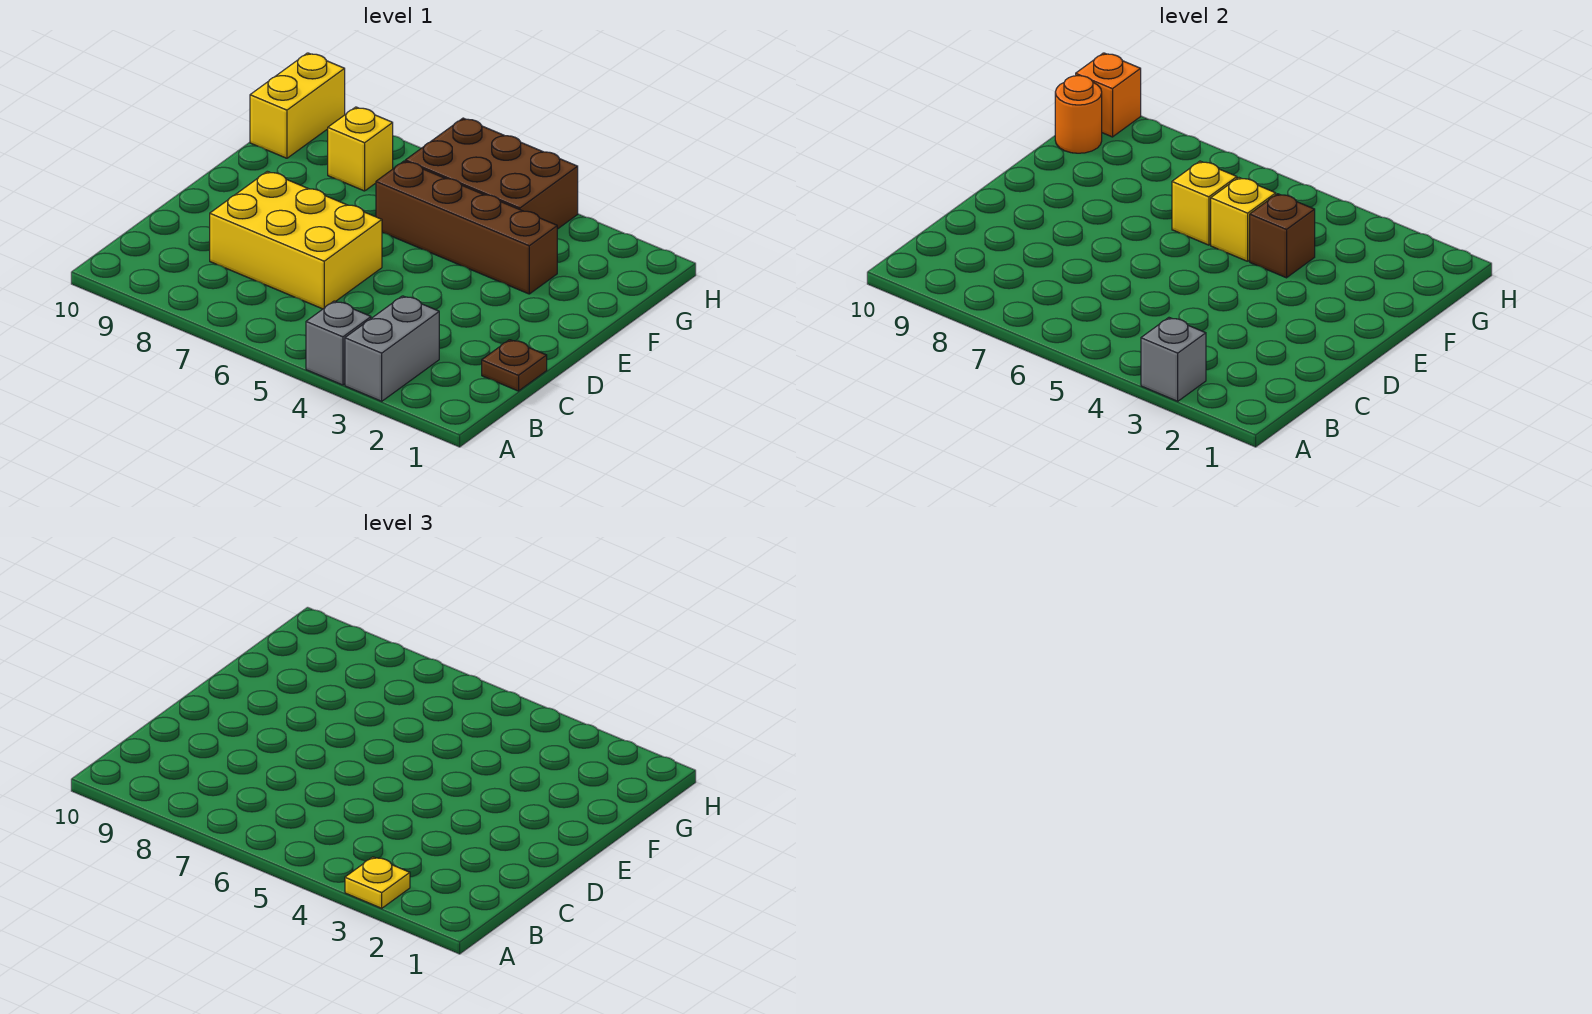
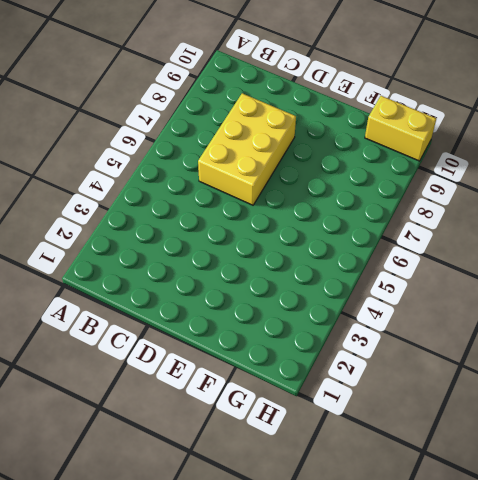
none -> grey 1x2 brick [345,296,439,401]
none -> grey 1x1 brick [306,301,371,385]
none -> brown 1x1 plate [482,340,547,391]

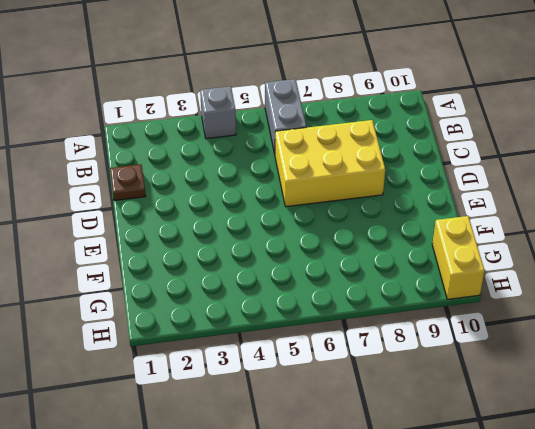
grey 1x2 brick [265,79,306,154] -> grey 1x2 brick moved to [345,296,439,401]
none -> brown 1x4 brick [376,161,557,294]
none -> brown 2x3 brick [405,118,578,229]
none -> yellow 1x1 brick [328,107,393,191]

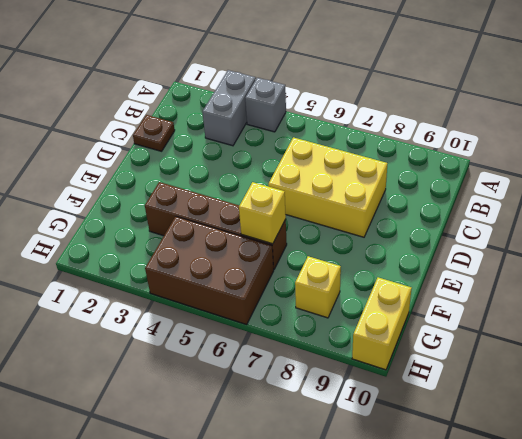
none -> grey 1x1 brick [1141,318,1206,401]
none -> brown 1x1 brick [1250,194,1315,278]
none -> yellow 1x1 brick [1211,178,1276,261]

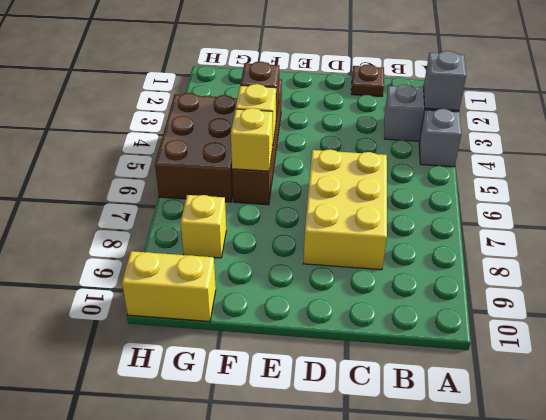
none -> orange 1x1 round brick [1055,76,1102,153]
none -> orange 1x1 brick [1076,53,1141,137]
none -> yellow 1x1 plate [345,857,410,908]

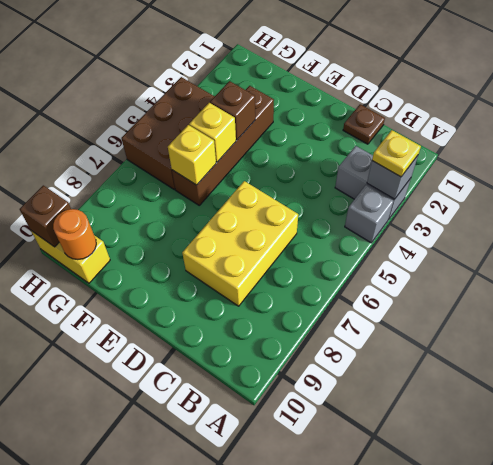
brown 1x1 brick [20,185,71,247] -> orange 1x1 brick [1076,53,1141,137]
none -> yellow 1x1 brick [328,107,393,191]

